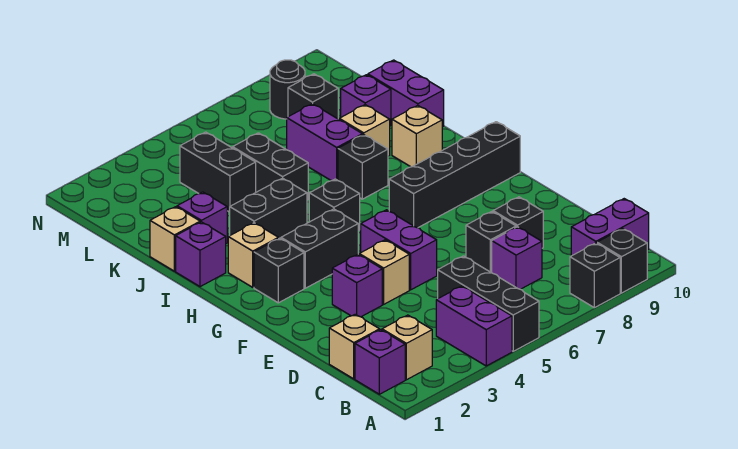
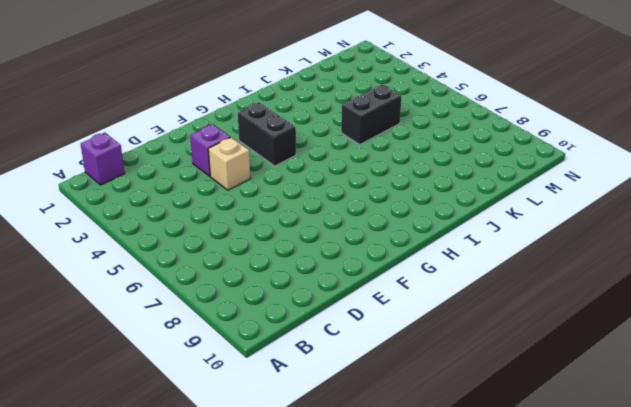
none -> purple 1x2 brick [436,286,512,366]
none -> black 1x3 brick [438,256,539,351]
none -> black 1x1 brick [570,243,620,308]
none -> black 1x1 brick [597,229,647,293]

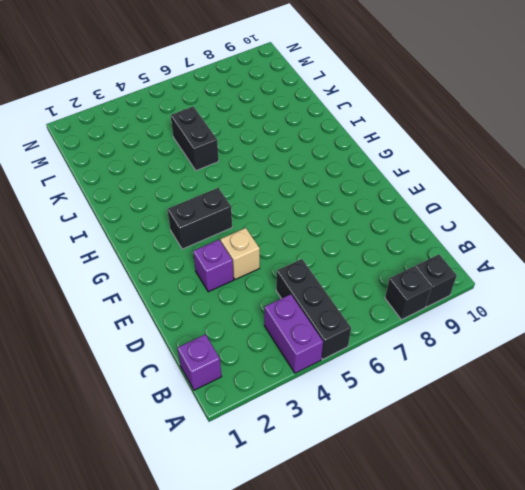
none -> tan 1x1 brick [382,315,432,380]
none -> purple 1x2 brick [571,199,649,256]
none -> tan 1x1 brick [329,314,380,379]
none -> purple 1x1 brick [492,227,542,289]

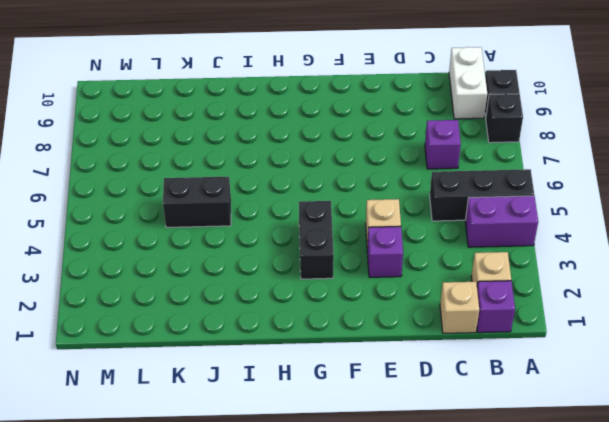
white 1x2 brick [449,47,487,119] -> purple 1x2 brick [571,199,649,256]
none -> black 1x1 brick [466,212,516,273]
none -> black 1x1 brick [493,197,543,248]
none -> purple 1x2 brick [361,210,437,290]
none -> black 1x1 brick [254,238,304,303]

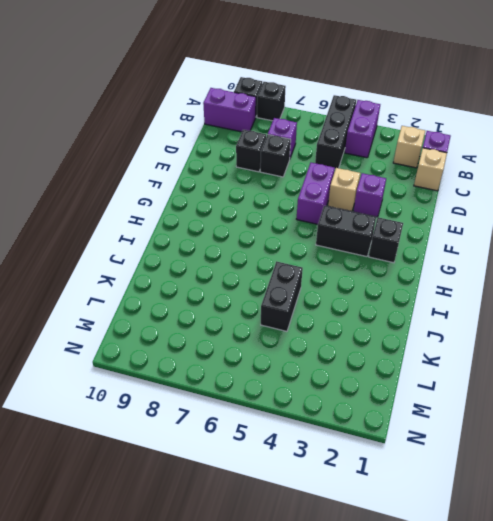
none -> black 1x4 brick [389,122,520,228]
none -> tan 1x1 brick [228,223,278,287]
none -> black 1x1 brick [309,179,360,231]
none -> purple 1x1 brick [176,222,226,287]

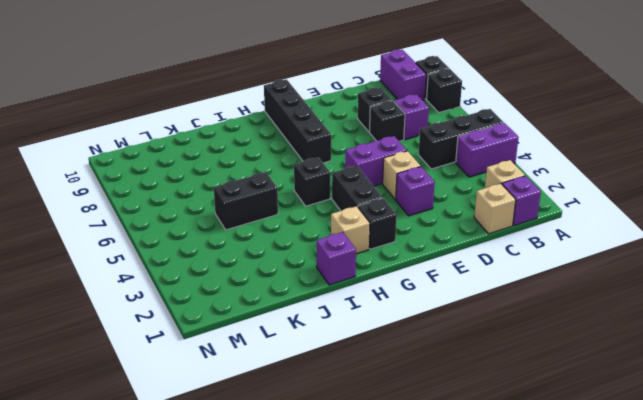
none -> black 1x2 brick [230,178,307,239]
none -> black 1x1 brick [338,135,388,199]
none -> tan 1x1 brick [392,105,442,167]
none -> tan 1x1 brick [150,207,200,271]

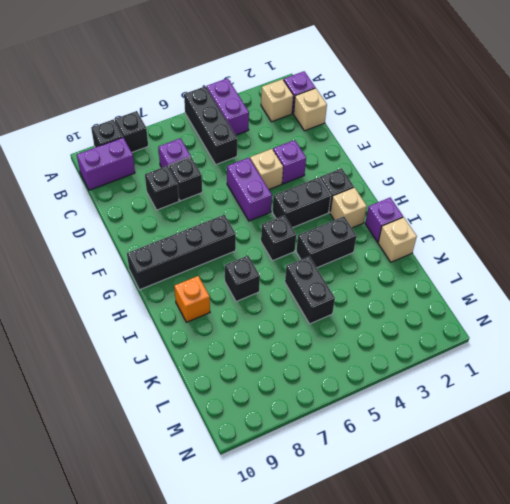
orange 1x1 brick [174,276,210,322] -> tan 1x1 brick [392,105,442,167]
none -> purple 1x1 brick [177,192,227,243]
none -> purple 1x2 brick [287,104,362,181]
none -> tan 1x1 brick [339,105,390,156]
none -> purple 1x2 brick [368,60,444,127]

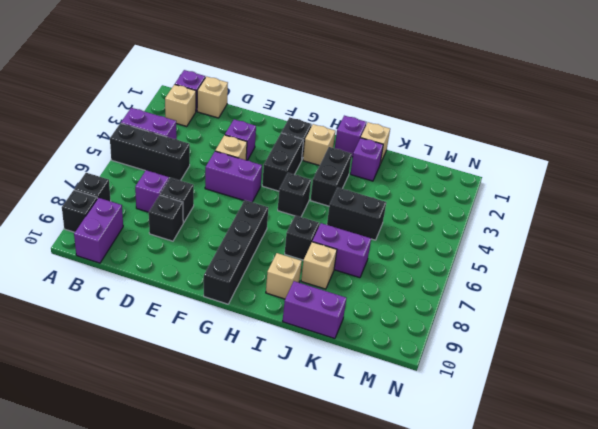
none -> black 1x2 brick [180,132,256,212]
none -> purple 1x1 brick [341,75,391,126]
none -> black 1x1 brick [288,74,338,119]
none -> black 1x1 round brick [270,60,305,119]

